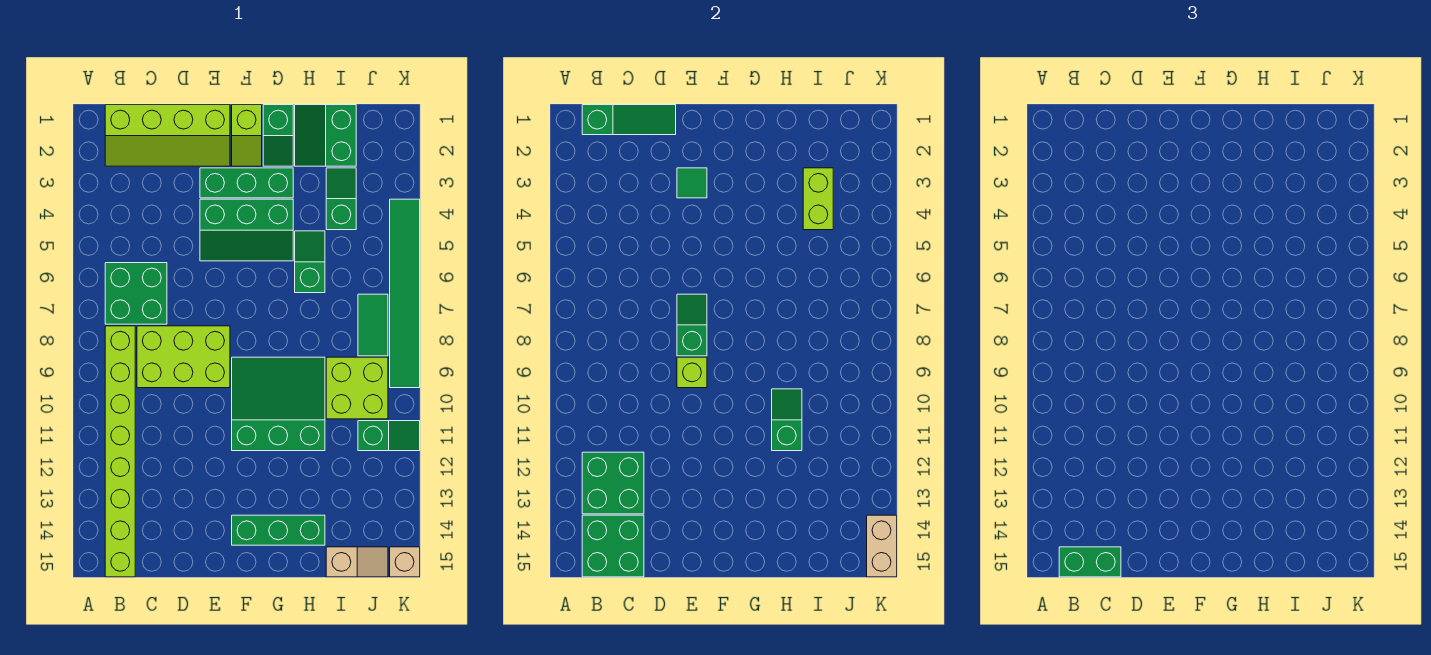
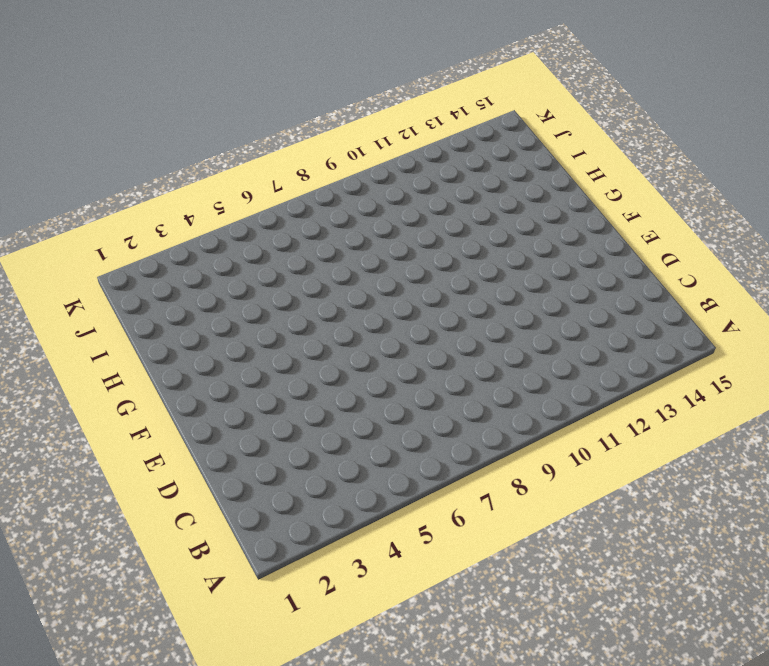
none -> lime 2x4 slope [105,105,230,166]
none -> green 2x2 brick [105,263,167,324]
none -> lime 1x8 brick [105,326,135,577]

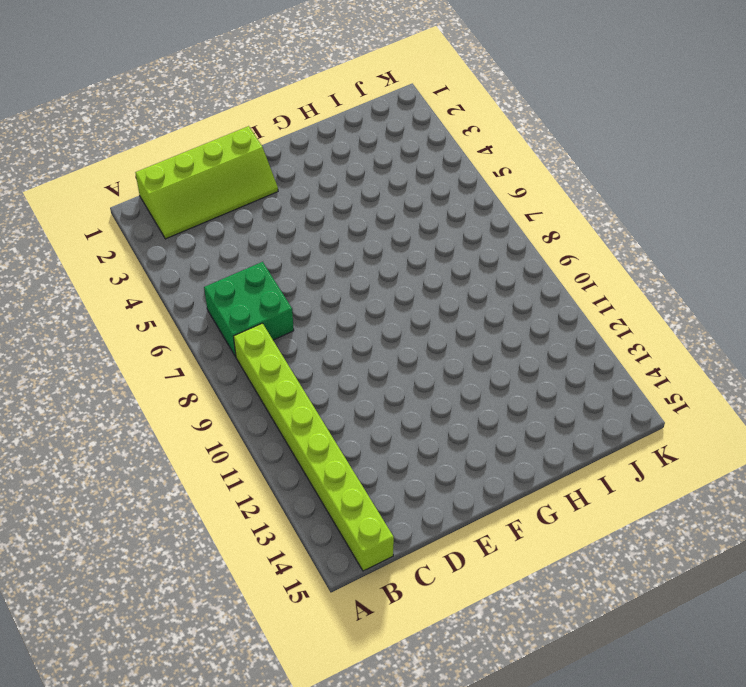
none -> lime 2x3 brick [137,326,230,388]
none -> green 1x3 brick [200,168,293,198]
none -> green 2x3 slope [200,199,293,261]

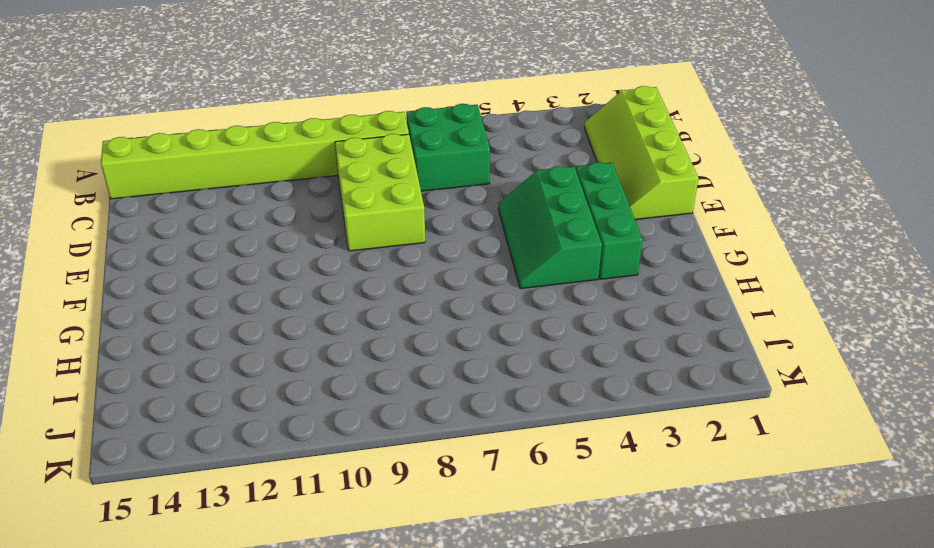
none -> lime 1x2 slope [232,105,262,166]
none -> green 3x3 slope [232,357,325,451]
none -> green 1x3 brick [232,515,325,545]

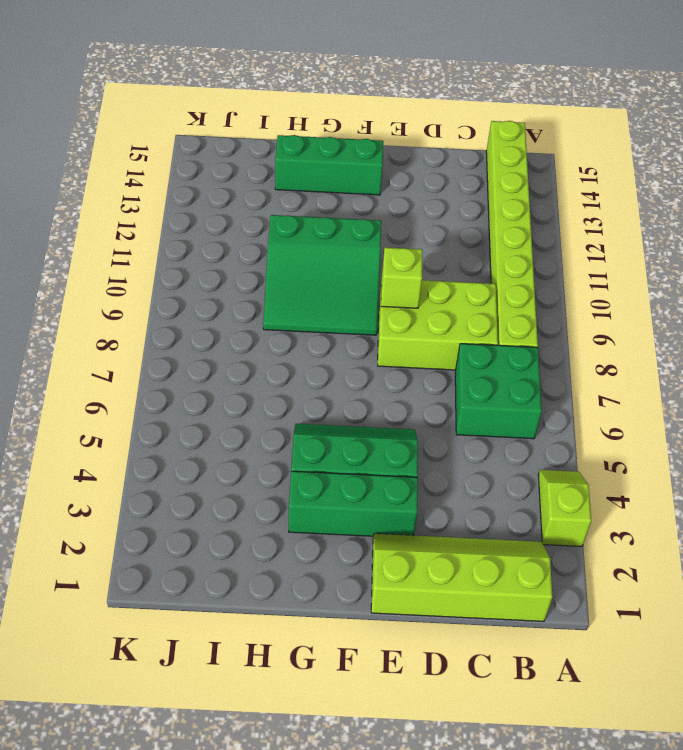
lime 1x2 slope [538,470,591,547] -> lime 1x2 slope moved to [232,105,262,166]
none -> green 1x2 slope [263,105,293,166]
none -> green 2x2 slope [295,105,356,166]
none -> green 1x2 slope [295,231,325,293]

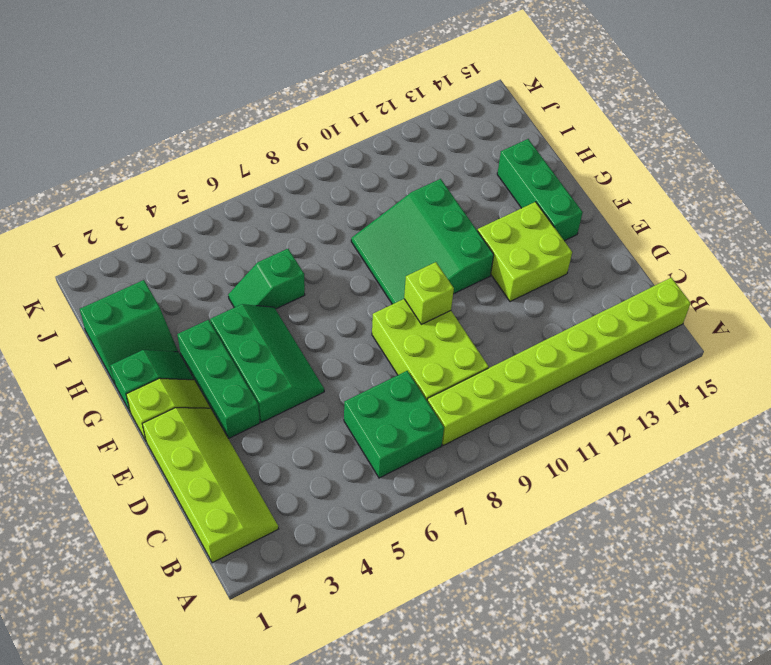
lime 2x2 brick [478,202,572,302] -> lime 2x2 brick moved to [326,357,388,419]
none -> green 1x2 slope [326,168,356,230]
none -> tan 1x2 slope [326,547,388,577]
none -> green 1x2 tile [358,294,388,356]

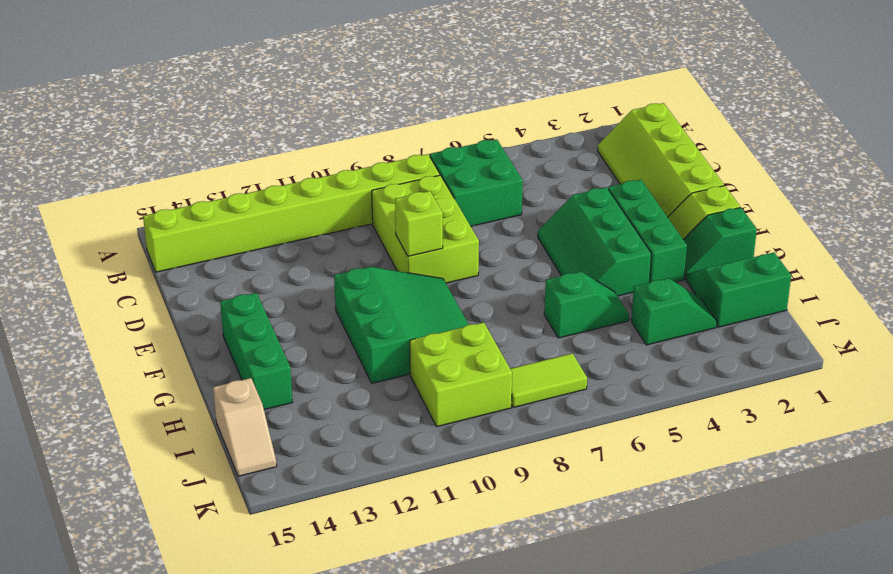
lime 1x2 tile [511,353,587,408] -> green 1x2 tile [358,294,388,356]
none -> green 1x2 slope [358,421,420,451]
none -> green 1x6 tile [390,199,420,388]
none -> tan 1x1 brick [390,547,420,577]

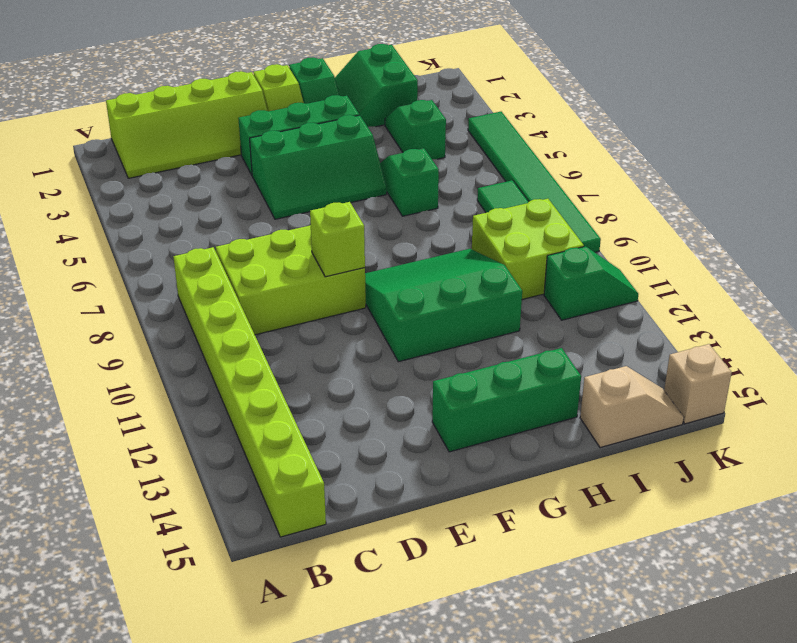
none -> green 2x2 brick [105,263,167,324]
none -> green 1x3 slope [582,105,676,135]
none -> green 2x2 brick [582,452,644,514]

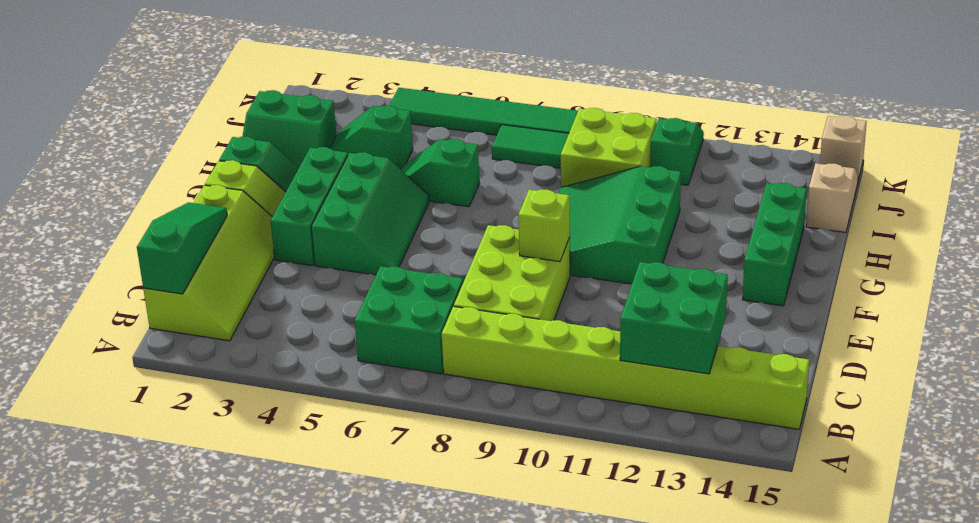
none -> green 2x2 brick [582,515,644,577]
none -> green 1x1 tile [677,168,707,198]
none -> green 1x2 slope [677,294,707,356]

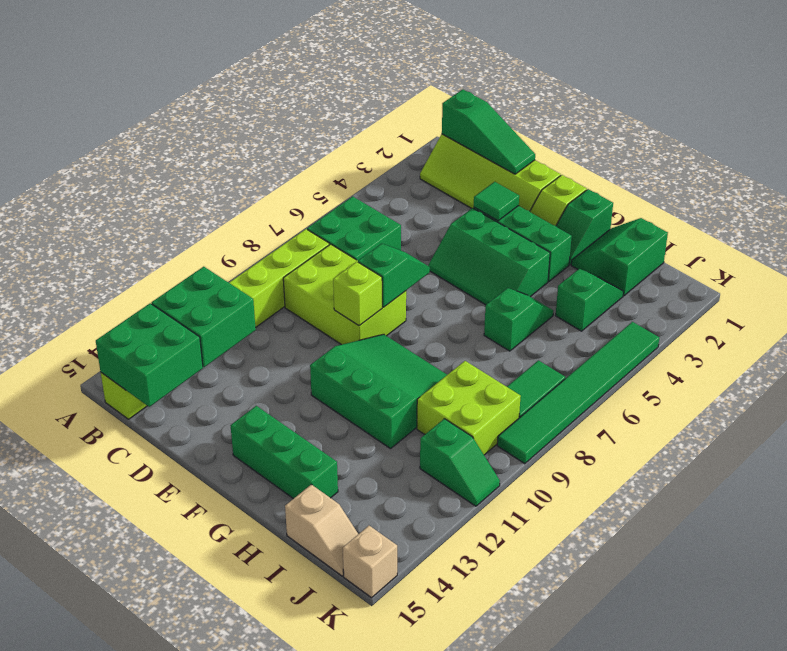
none -> green 1x2 slope [772,389,802,451]
none -> lime 1x2 brick [803,168,833,230]
none -> tan 1x2 brick [867,515,897,577]

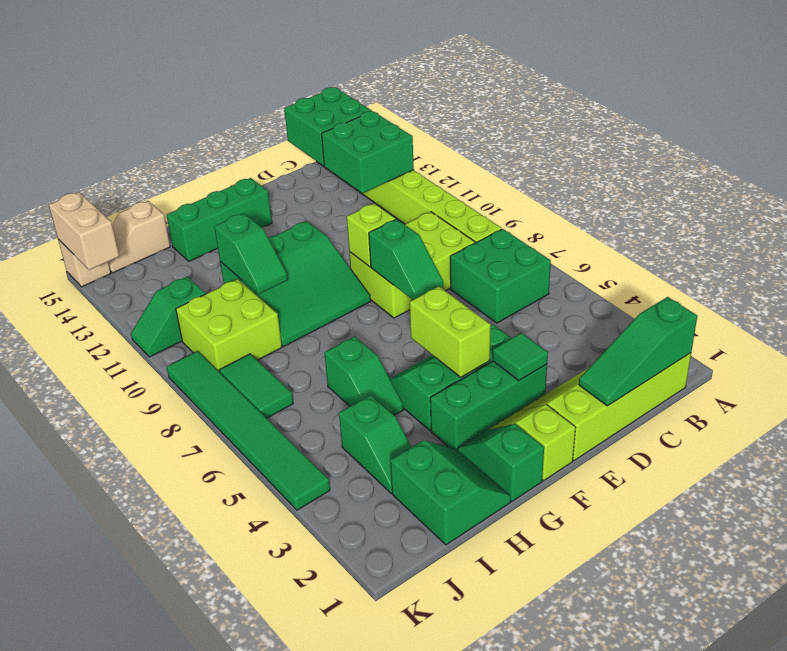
lime 1x2 brick [410,286,491,377] -> lime 1x2 brick moved to [803,168,833,230]
none -> green 1x2 brick [1059,547,1121,577]

